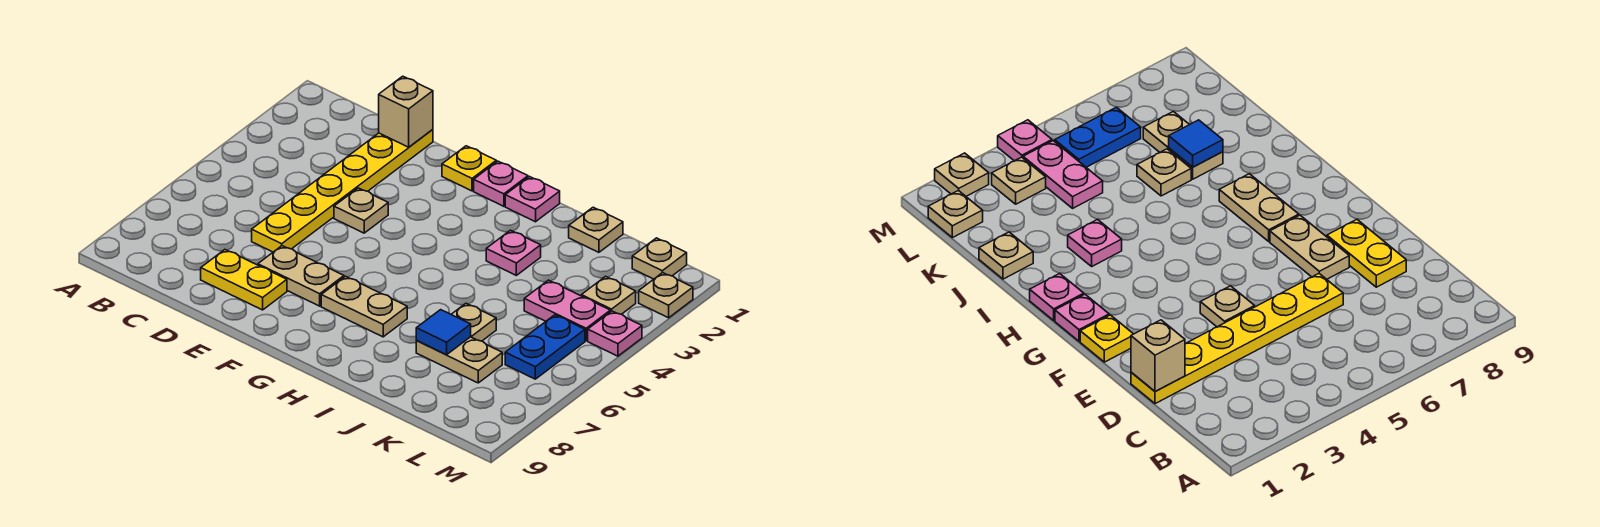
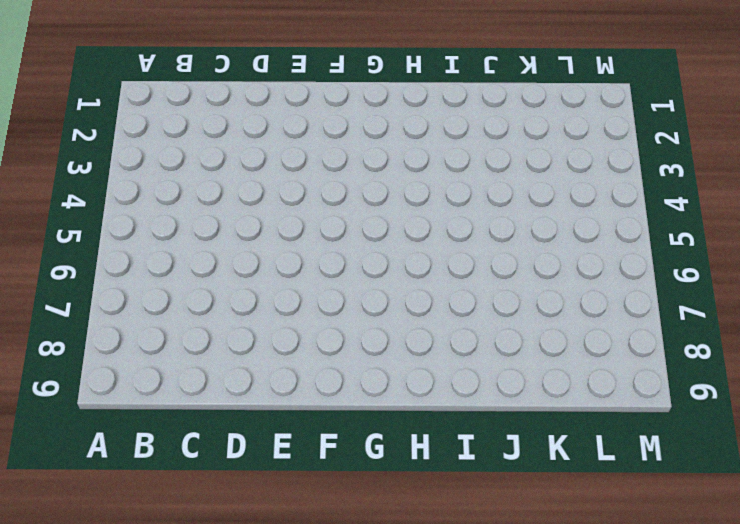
none -> yellow 1x6 plate [252,130,433,252]
none -> yellow 1x2 plate [201,250,287,310]
none -> tan 1x1 plate [334,188,388,233]

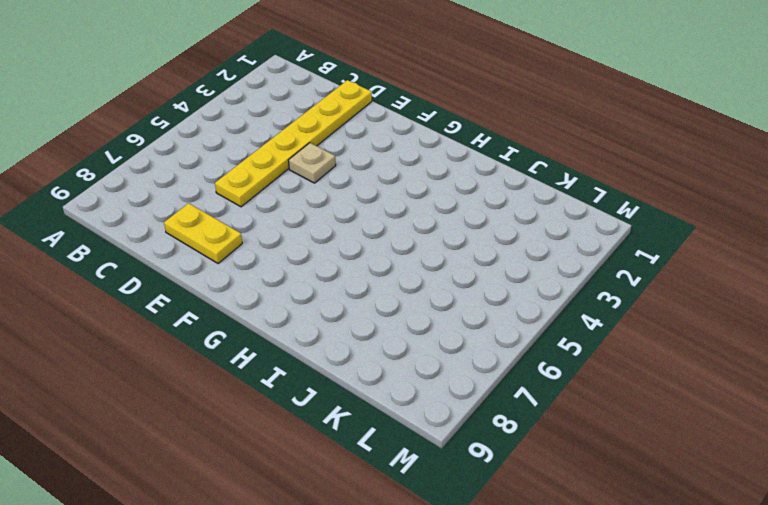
none -> tan 1x2 plate [258,246,344,306]
none -> yellow 1x1 plate [442,146,496,191]
none -> pink 1x1 plate [474,161,528,206]

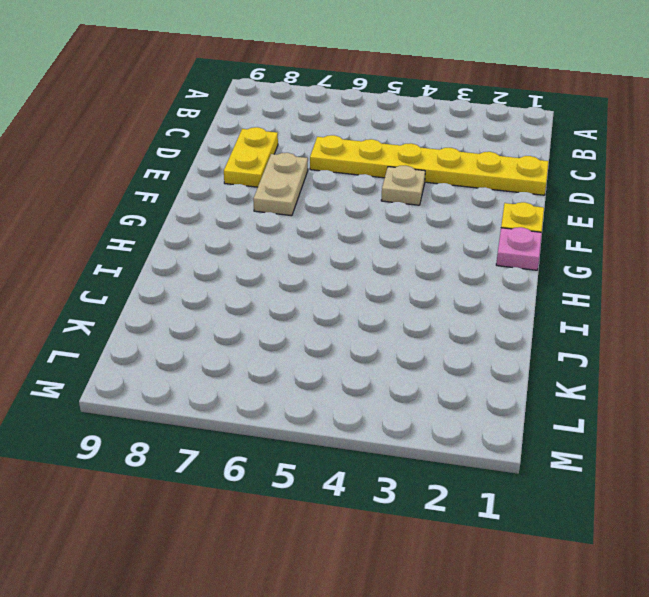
none -> tan 1x2 plate [321,276,407,337]
none -> pink 1x1 plate [505,177,560,222]
none -> pink 1x1 plate [486,230,541,275]

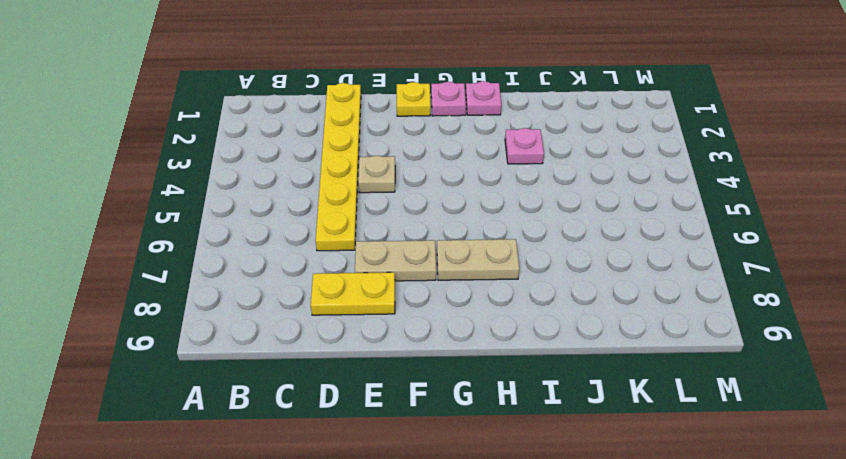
none -> tan 1x1 plate [569,207,623,252]
none -> tan 1x1 plate [451,303,496,341]
none -> tan 1x2 plate [416,337,502,383]

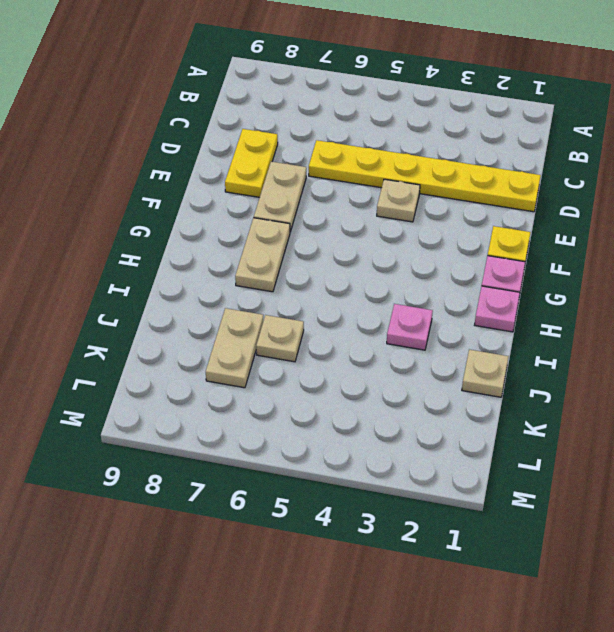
none -> pink 1x2 plate [524,280,610,341]
none -> tan 1x1 plate [632,238,687,279]
none -> tan 1x1 plate [581,276,636,314]

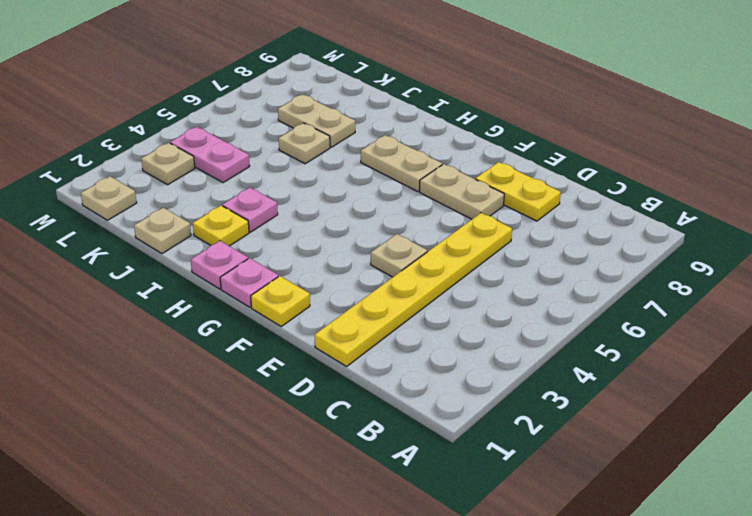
yellow 1x1 plate [193,206,249,246] -> none
none -> blue 1x2 plate [505,315,585,379]
none -> tan 1x1 plate [639,273,693,318]
none -> pink 1x1 plate [588,311,642,356]

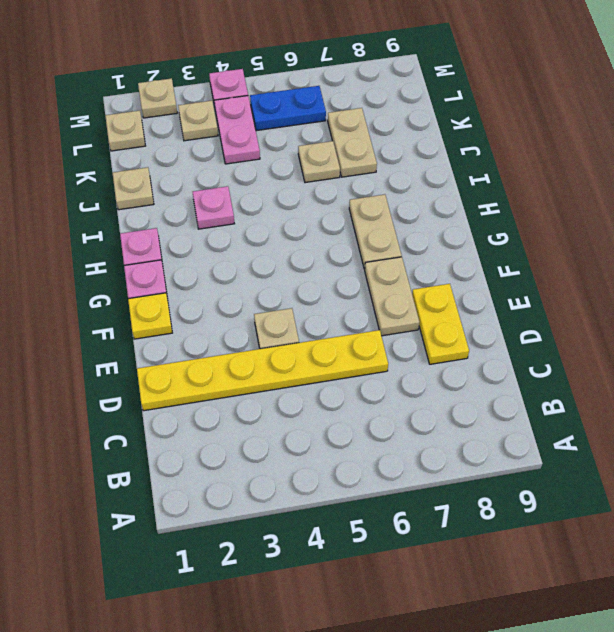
none -> tan 1x1 brick [379,76,433,147]
none -> blue 1x1 tile [416,310,471,355]

